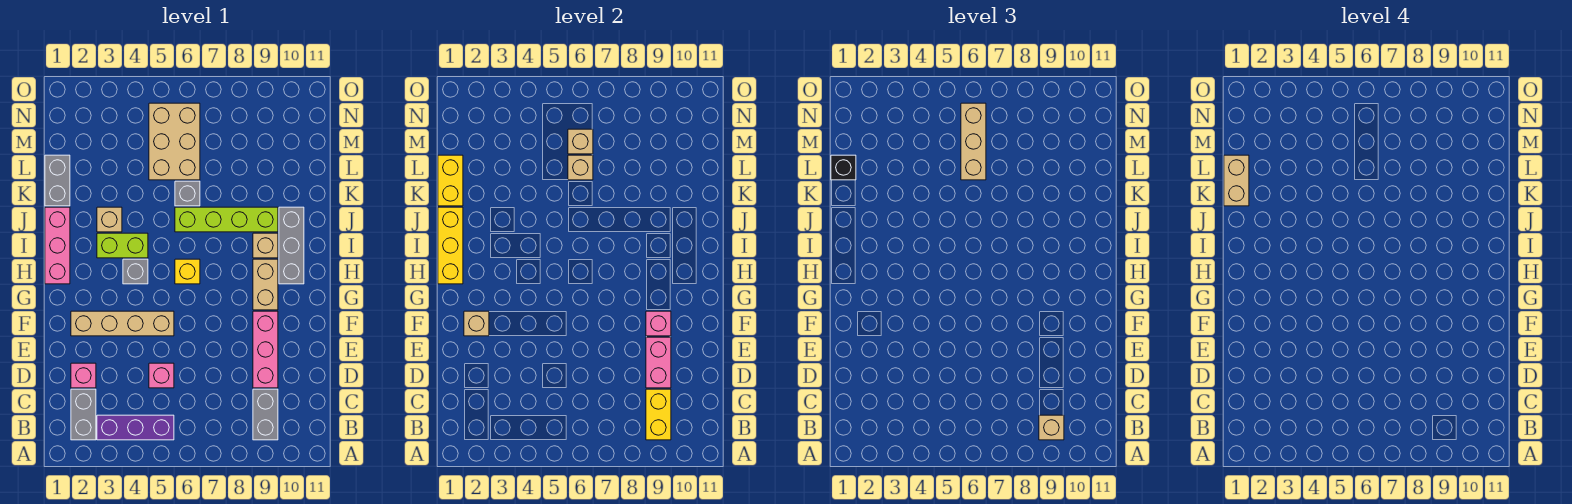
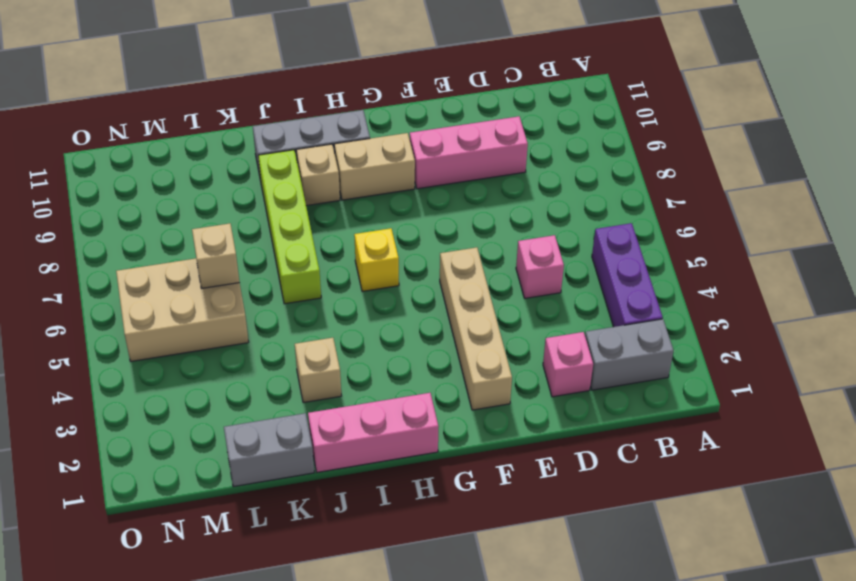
none -> grey 1x2 brick [253,389,278,440]
none -> grey 1x1 brick [123,259,148,284]
none -> lime 1x2 brick [97,233,148,258]
none -> grey 1x1 brick [175,181,200,206]

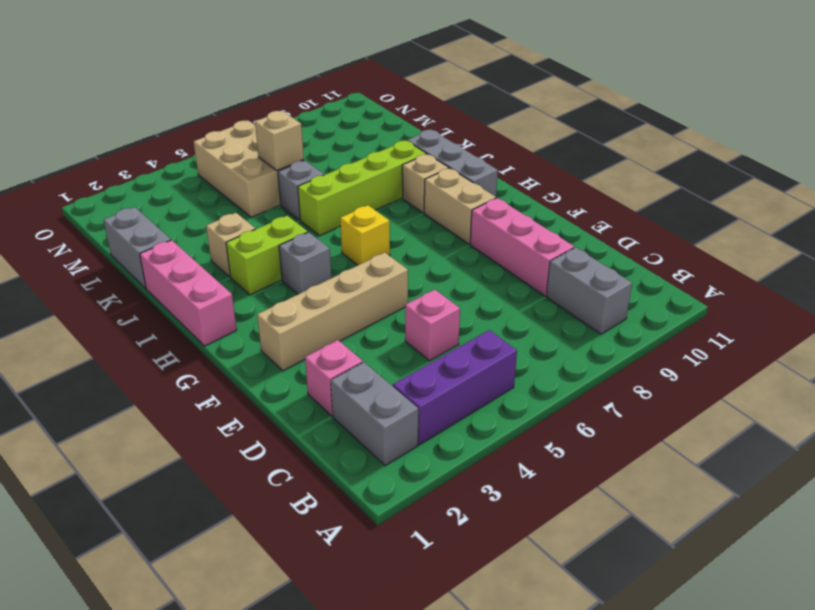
none -> yellow 1x2 brick [646,389,671,440]
none -> pink 1x2 brick [646,337,671,388]
none -> tan 1x1 brick [464,311,489,336]
none -> pink 1x1 brick [646,311,671,336]

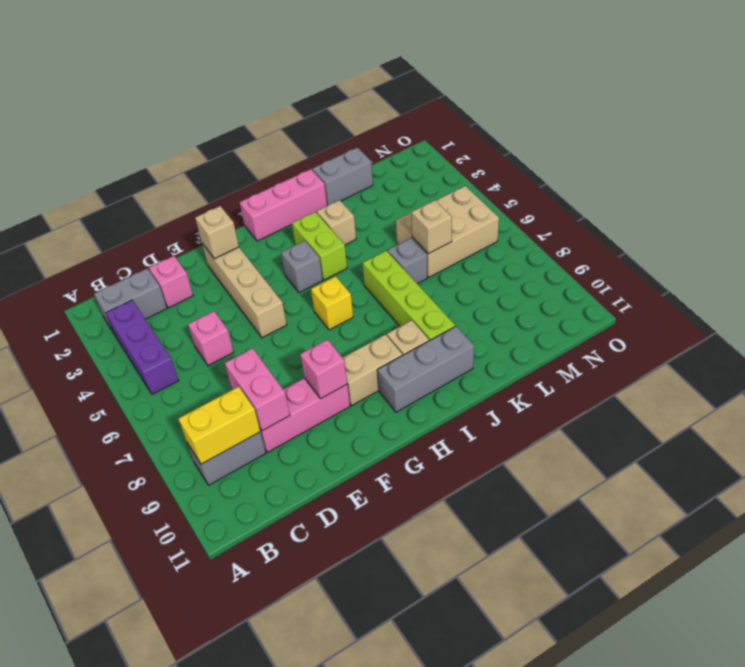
pink 1x2 brick [225,348,290,431] -> pink 1x2 brick turned to [646,337,671,388]
none -> yellow 1x3 brick [438,207,463,284]
none -> yellow 1x2 brick [438,155,463,206]
none -> tan 1x1 brick [568,129,593,154]
none -> tan 1x1 brick [1039,415,1064,440]

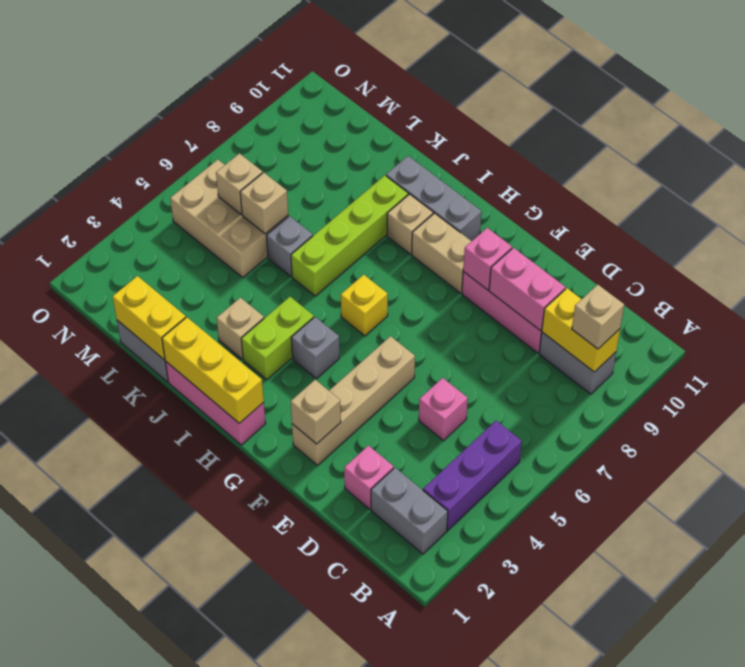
none -> black 1x1 brick [831,155,856,180]
none -> tan 1x3 brick [961,103,986,180]
none -> tan 1x2 brick [1224,155,1249,206]

